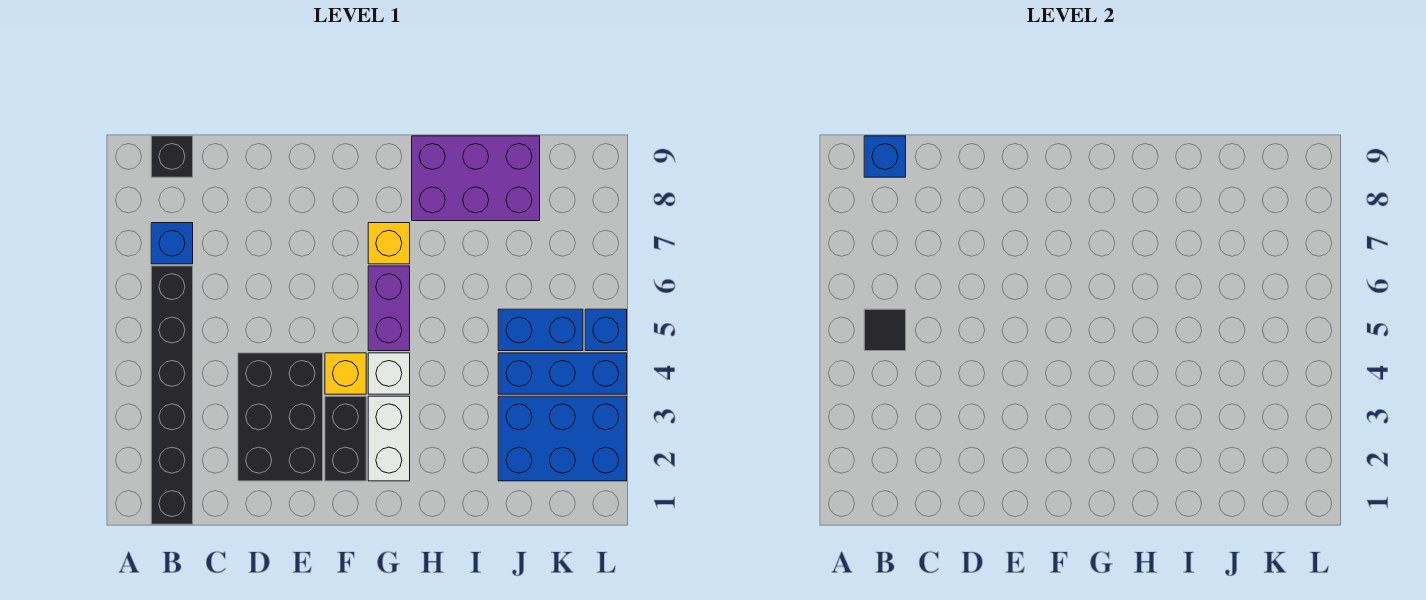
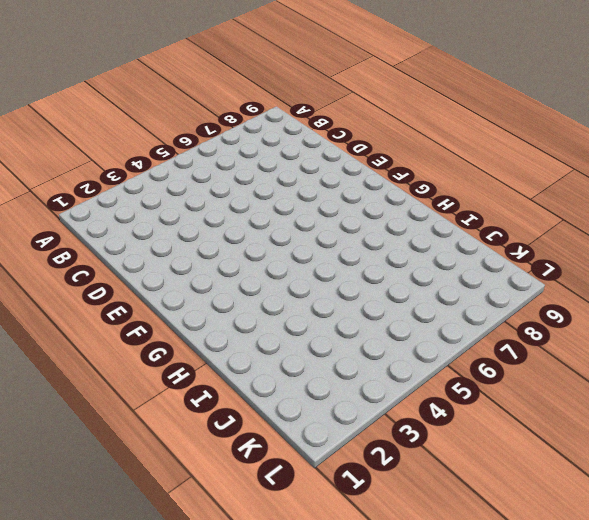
none -> black 1x6 brick [151,266,193,524]
none -> blue 1x1 brick [151,223,193,264]
none -> black 1x1 brick [151,136,193,177]

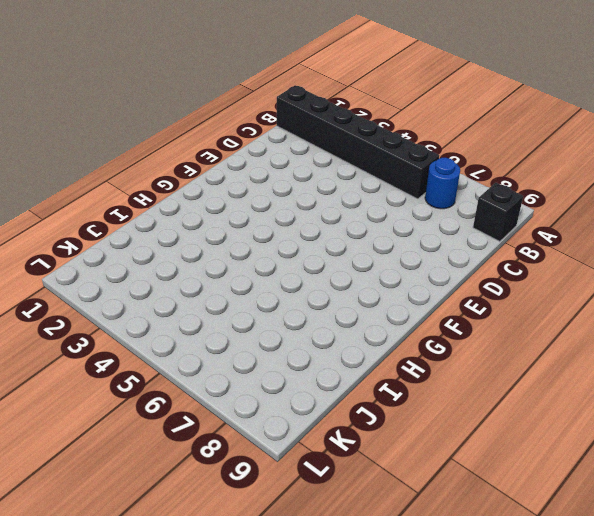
blue 1x1 round brick [425,158,460,209] -> blue 1x1 brick [151,223,193,264]
none -> black 2x3 brick [238,353,323,481]
none -> black 1x2 brick [325,396,366,481]
none -> yellow 1x1 brick [325,353,366,394]

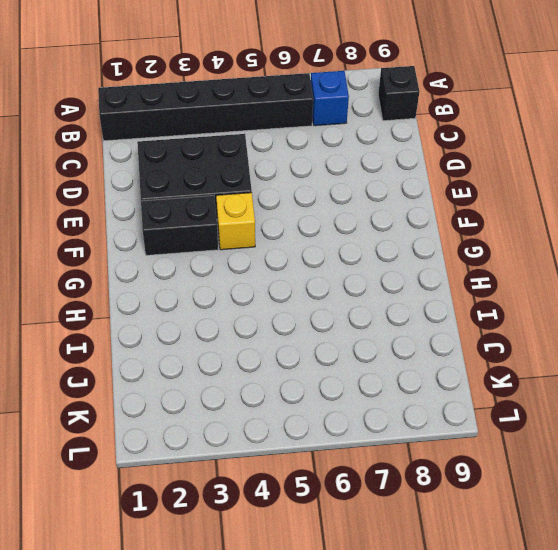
none -> white 1x2 brick [368,396,410,481]
none -> white 1x1 brick [368,353,410,394]
none -> purple 1x2 brick [368,266,410,351]

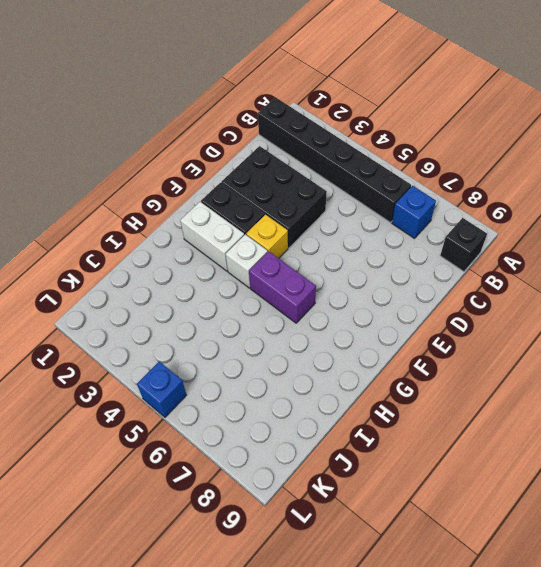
none -> yellow 1x1 brick [368,223,410,264]
none -> purple 2x3 brick [412,136,540,221]
none -> blue 2x3 brick [498,396,627,481]

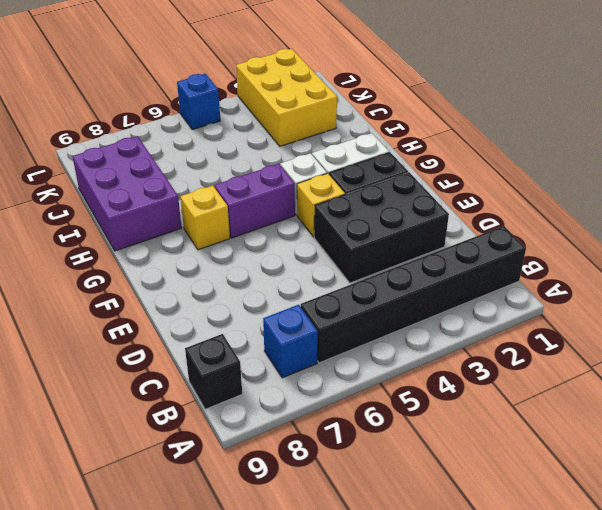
yellow 2x3 brick [236,49,337,146] -> blue 2x3 brick [498,396,627,481]
none -> blue 1x3 brick [498,353,627,394]
none -> blue 1x2 brick [498,309,583,351]
none -> black 1x1 tile [864,309,906,351]

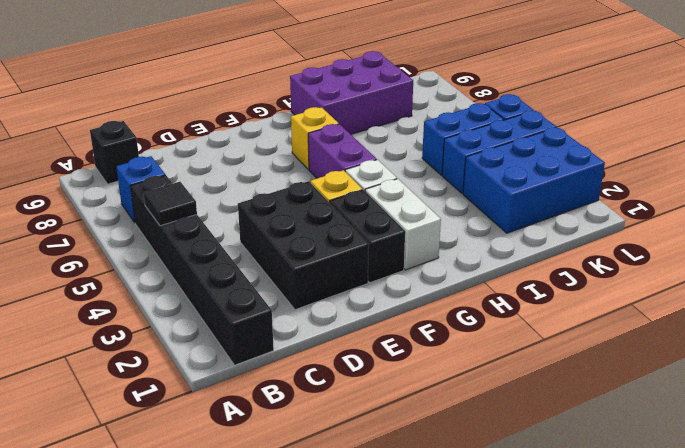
none -> blue 1x1 brick [864,136,906,177]

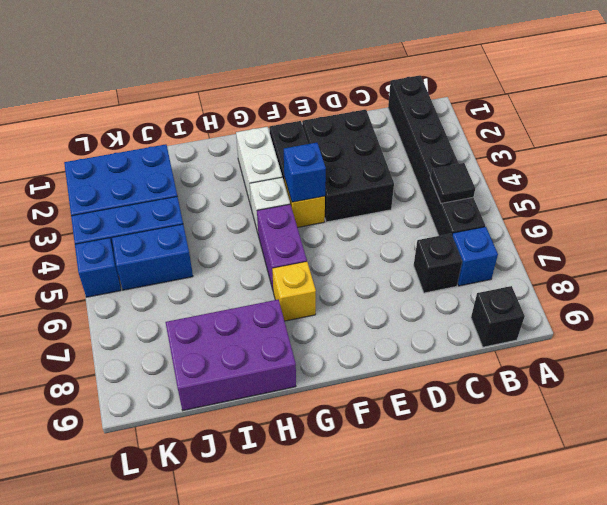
black 1x1 brick [414,234,462,293] -> none
blue 1x1 brick [284,143,326,202] -> blue 1x1 brick moved to [864,136,906,177]

